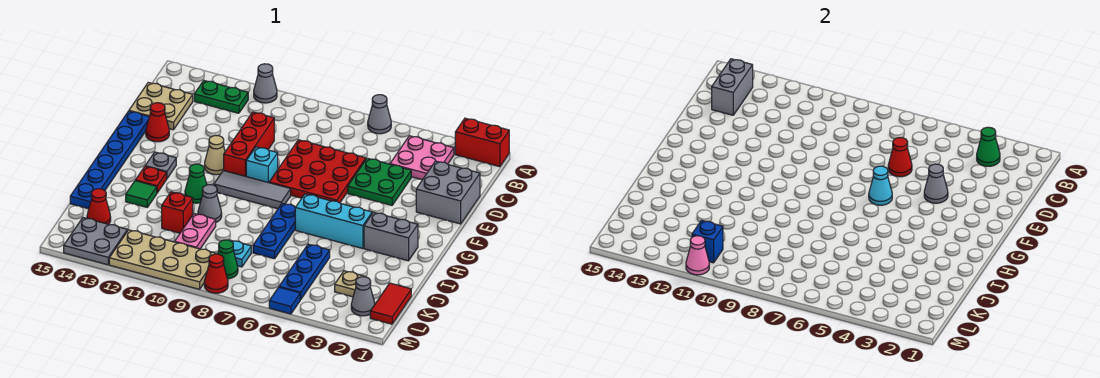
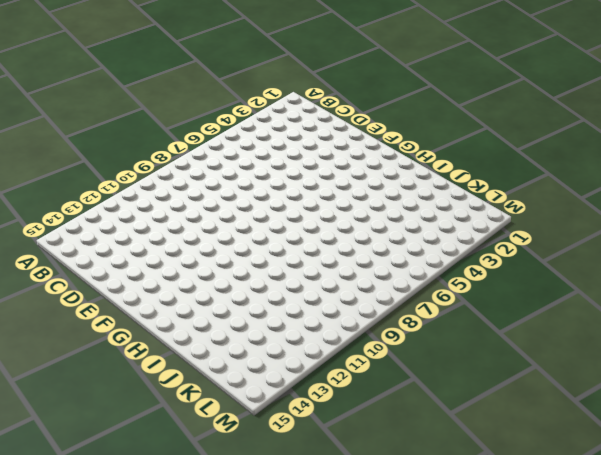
none -> red 1x2 brick [455,118,509,167]
none -> grey 1x1 cone [368,95,391,134]
none -> grey 1x1 cone [254,64,277,103]
none -> pink 2x2 plate [390,136,454,180]

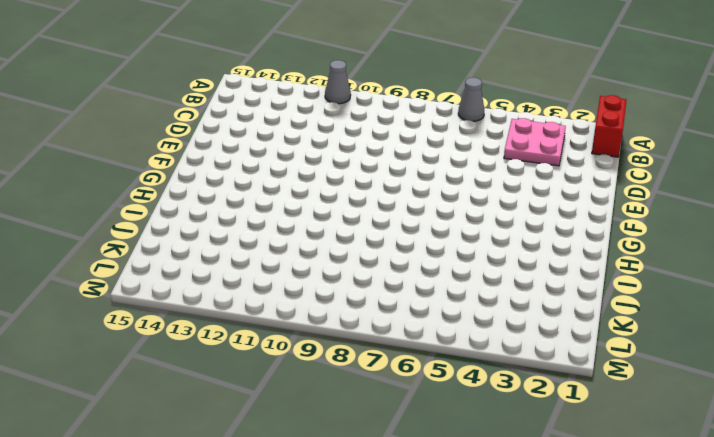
red 1x2 brick [592,95,627,157] -> red 1x2 brick turned to [455,118,509,167]
none -> green 1x2 plate [194,81,248,113]
none -> tan 2x2 plate [129,82,193,130]
none -> grey 2x2 brick [416,161,480,224]
none -> green 2x2 plate [348,158,411,205]

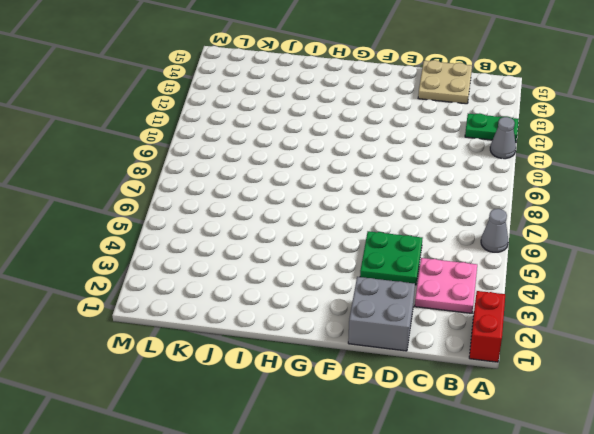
green 1x2 plate [465,113,519,142] -> green 1x2 plate turned to [194,81,248,113]
none -> red 3x3 plate [269,140,366,203]
none -> red 1x3 brick [224,112,274,176]
none -> red 1x1 cone [146,103,169,142]
none -> blue 1x6 plate [70,111,149,209]

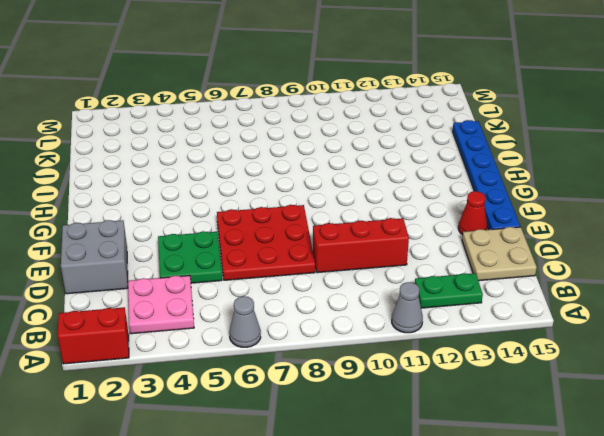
red 1x3 brick [313,218,409,273] -> red 1x3 brick turned to [224,112,274,176]
none -> cyan 1x1 brick [246,147,278,183]
none -> tan 1x1 cone [205,135,225,175]
none -> grey 1x3 tile [214,170,291,209]
none -> grey 1x1 plate [146,152,176,178]

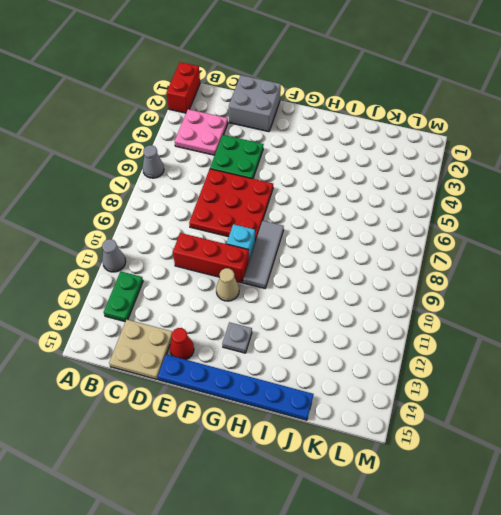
none -> grey 1x2 brick [364,212,418,261]
none -> cyan 1x3 brick [295,194,372,249]
none -> blue 1x3 plate [253,203,295,259]
none -> green 1x1 cone [185,164,207,203]

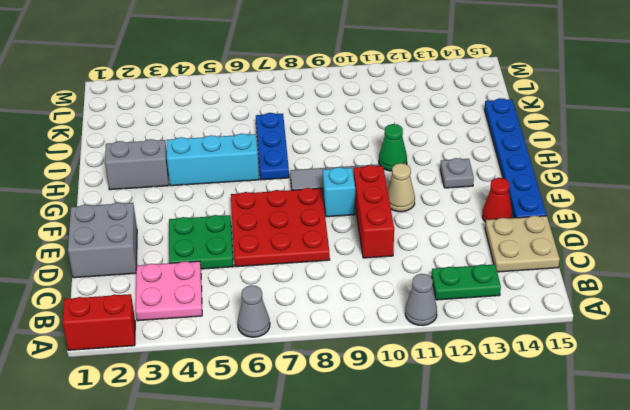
none -> red 1x1 plate [135,166,167,193]
none -> grey 1x1 cone [198,185,222,222]
none -> green 1x1 tile [126,181,157,207]
none -> blue 1x3 plate [279,244,330,299]

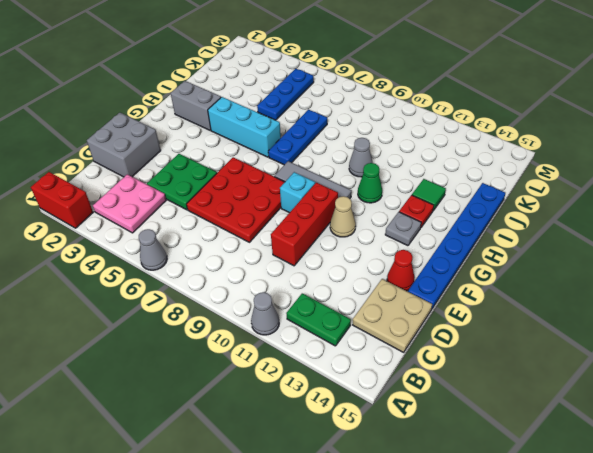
none -> pink 1x2 plate [175,214,216,249]
none -> red 1x1 brick [162,192,193,233]
none -> red 1x2 tile [370,283,411,324]
none -> tan 1x1 plate [335,271,365,297]

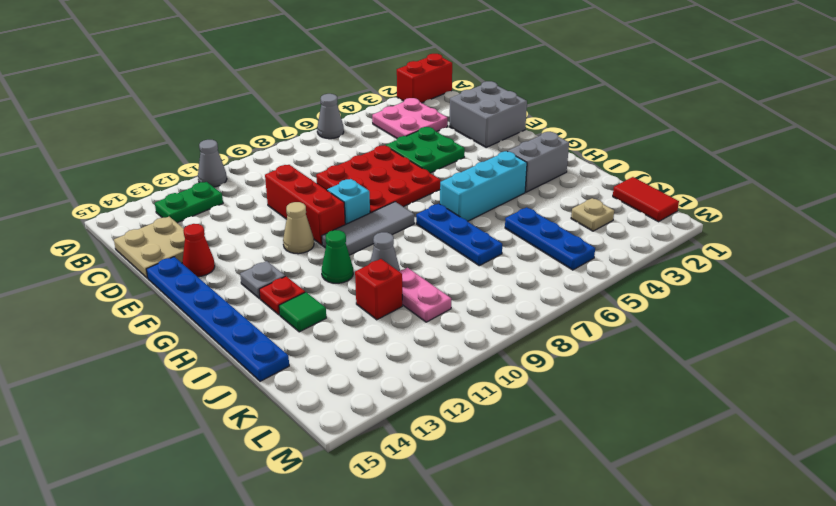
none -> cyan 1x1 plate [230,240,251,267]
none -> red 1x1 cone [87,189,111,224]
none -> grey 1x1 cone [351,277,375,316]
none -> green 1x1 cone [218,240,238,279]

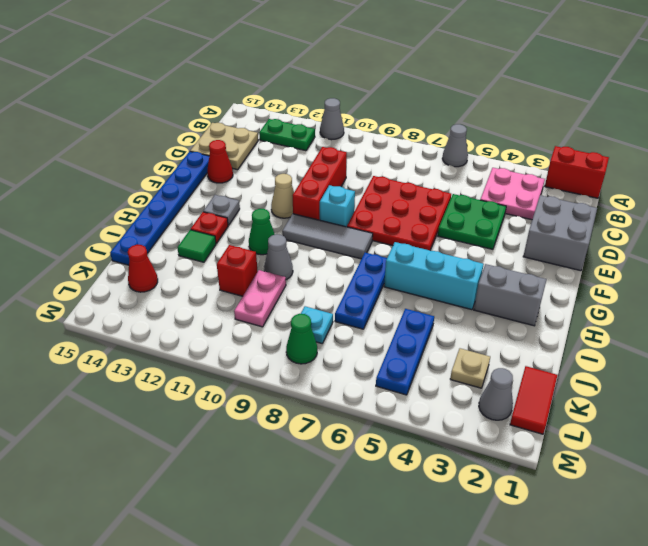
none -> tan 2x4 plate [109,230,217,289]
none -> grey 2x2 plate [64,218,127,265]
none -> blue 1x1 tile [269,287,301,314]
none -> red 1x1 cone [204,254,228,293]

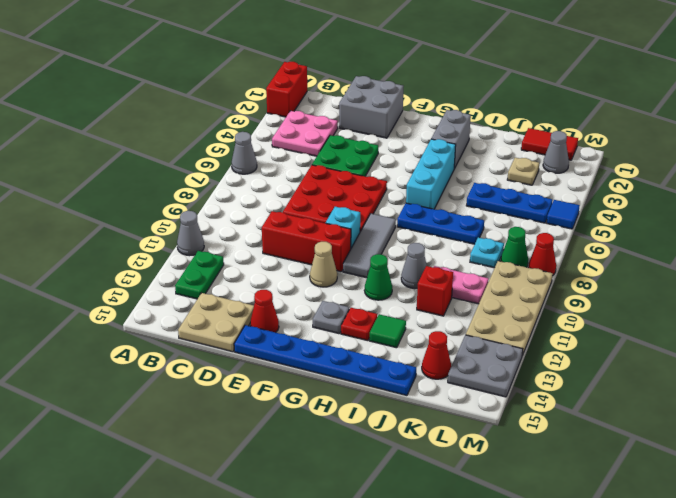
none -> green 1x1 cone [977,127,1000,166]
none -> grey 1x2 brick [712,59,753,115]
none -> red 1x1 cone [888,138,912,177]
none -> grey 1x1 cone [924,164,948,203]

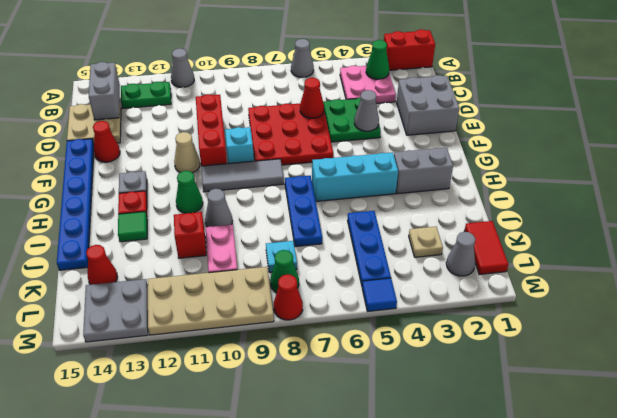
none -> cyan 1x1 cone [869,166,892,205]
none -> blue 1x1 brick [692,221,723,263]
none -> pink 1x1 cone [686,236,709,275]

